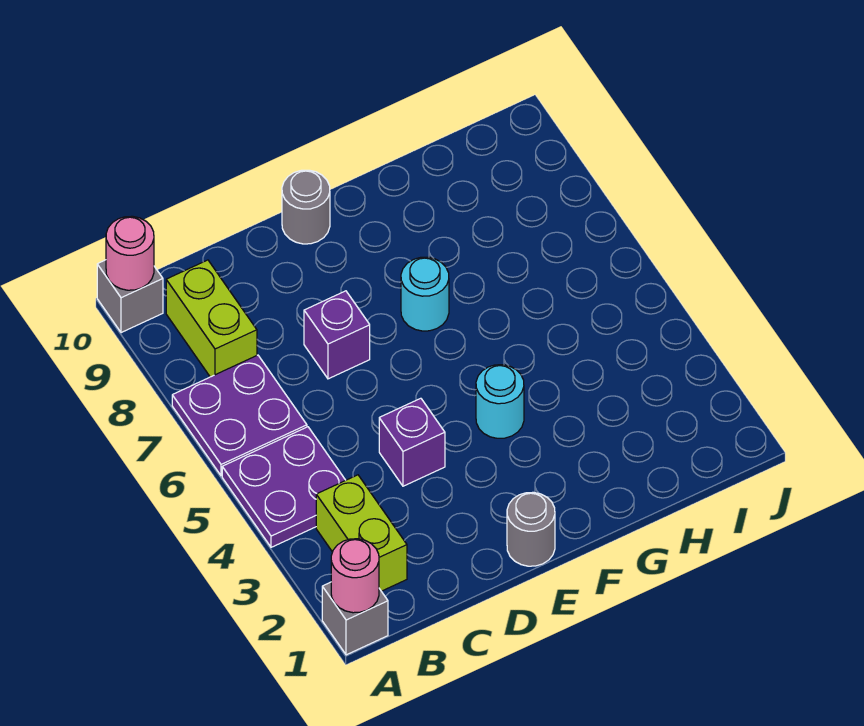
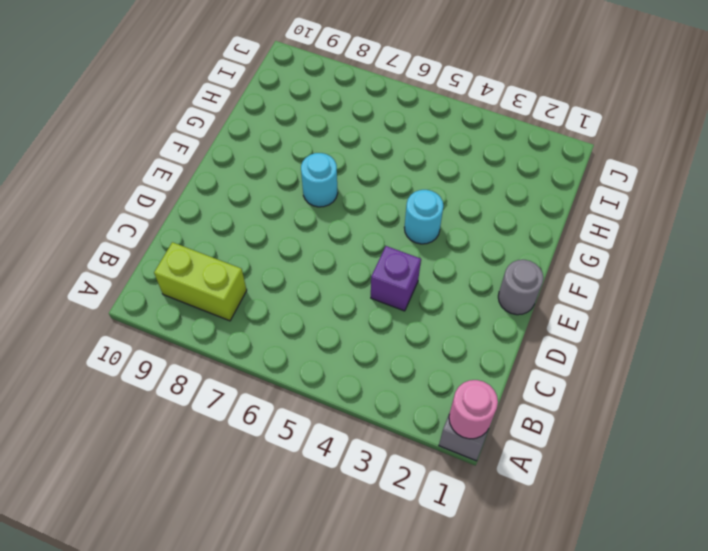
none -> purple 2x2 plate [222,427,346,547]
none -> purple 2x2 plate [172,355,307,476]
none -> grey 1x1 brick [97,260,163,333]

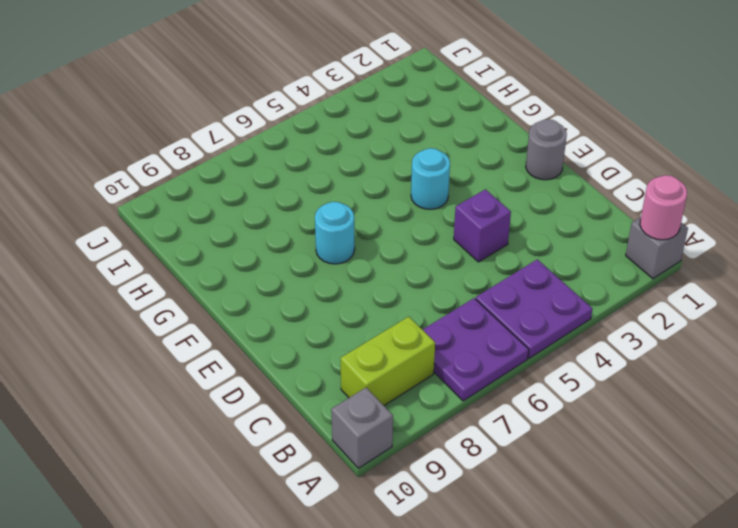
none -> lime 1x2 brick [316,475,407,591]
none -> purple 1x1 brick [304,291,370,379]
none -> grey 1x1 round brick [282,170,330,244]

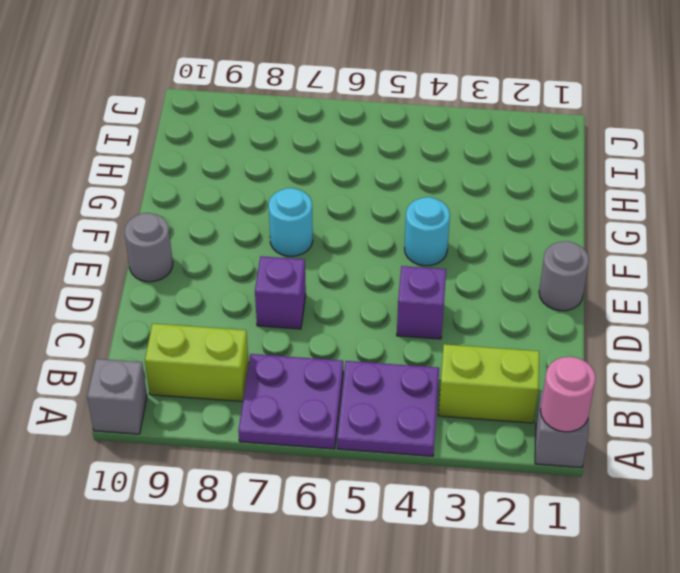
none -> pink 1x1 round brick [106,216,154,290]

